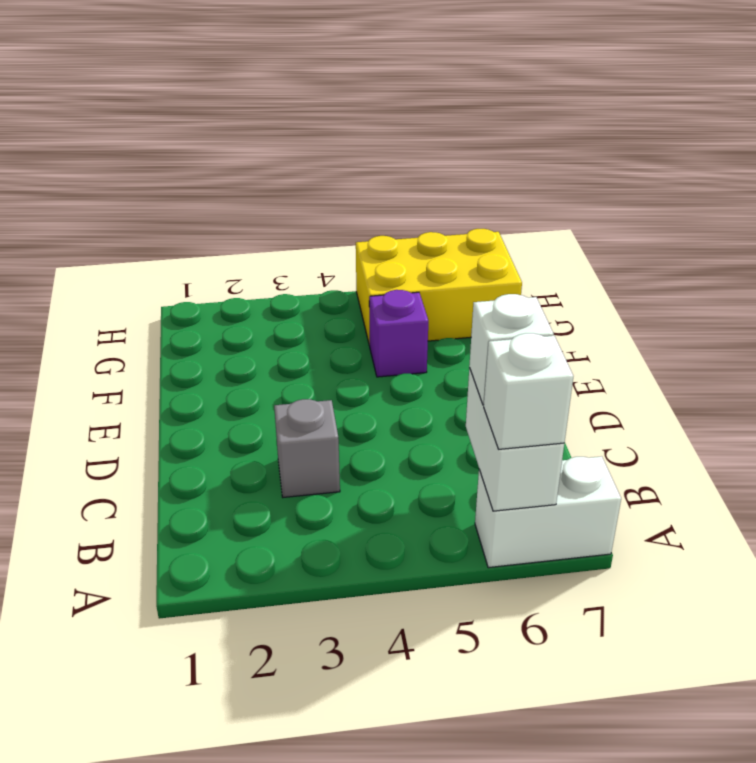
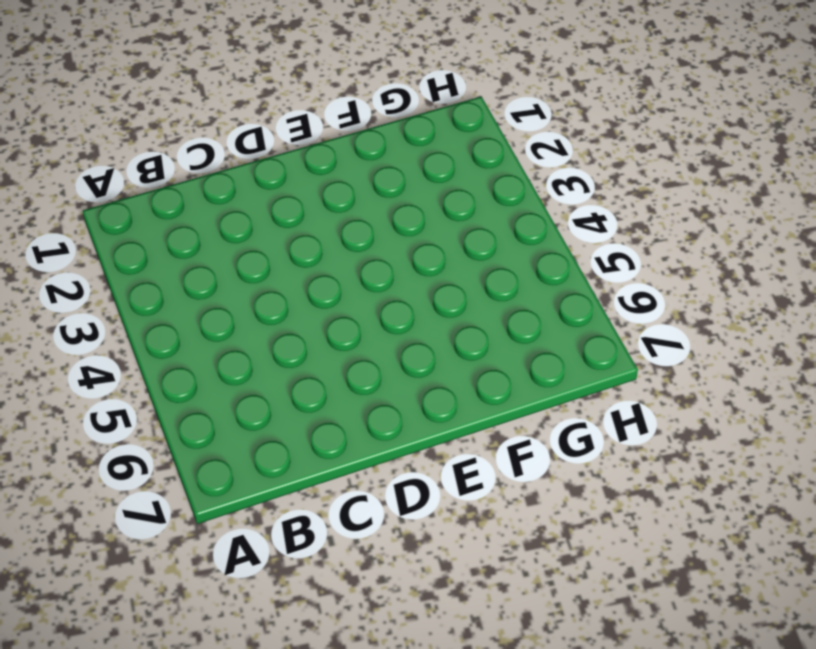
none -> white 1x2 brick [475,456,621,568]
none -> grey 1x1 brick [274,399,340,497]

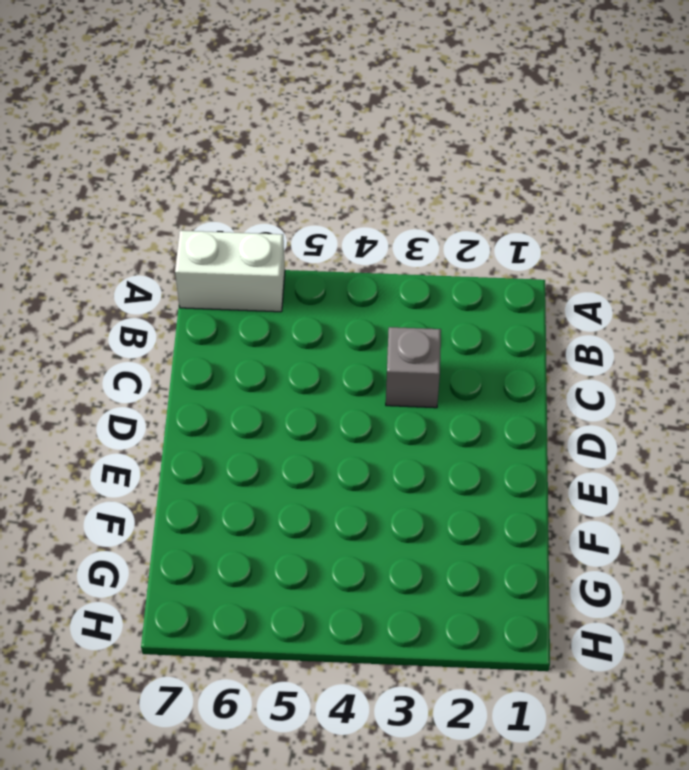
none -> purple 1x1 brick [369,290,428,377]
none -> yellow 2x3 brick [356,229,522,346]

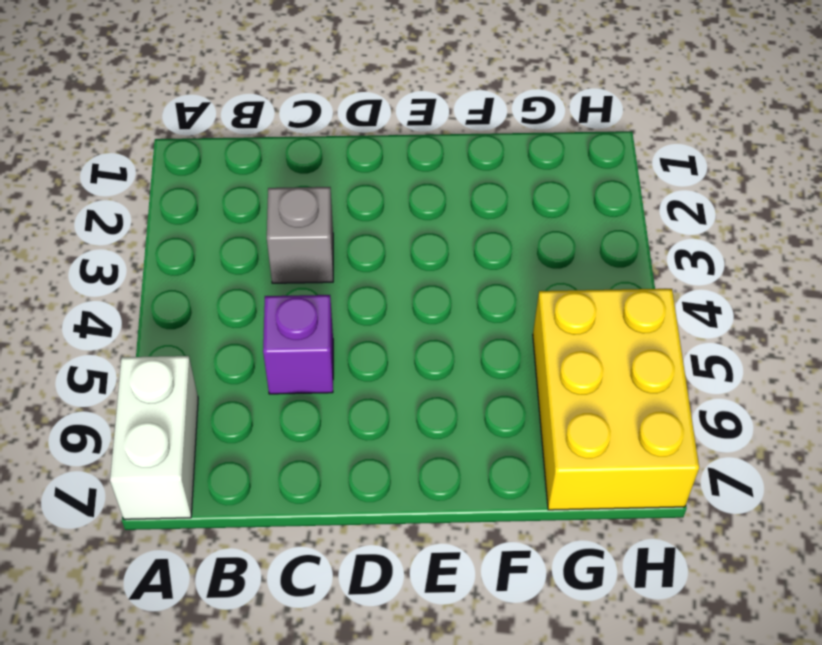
purple 1x1 brick [263,295,333,394] -> purple 1x1 brick moved to [369,290,428,377]
none -> white 1x2 brick [466,368,564,511]
none -> white 1x1 brick [484,333,573,449]

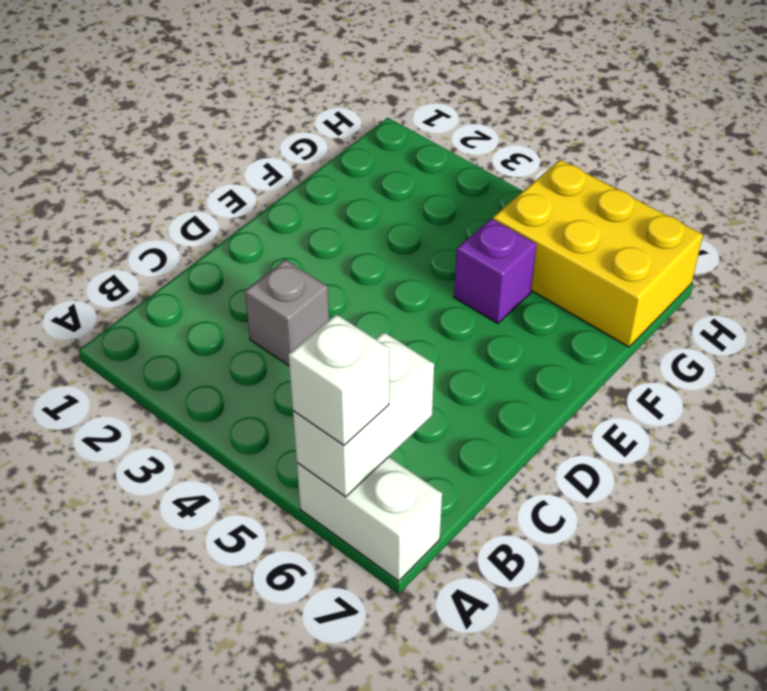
none -> white 1x1 brick [469,294,554,405]

